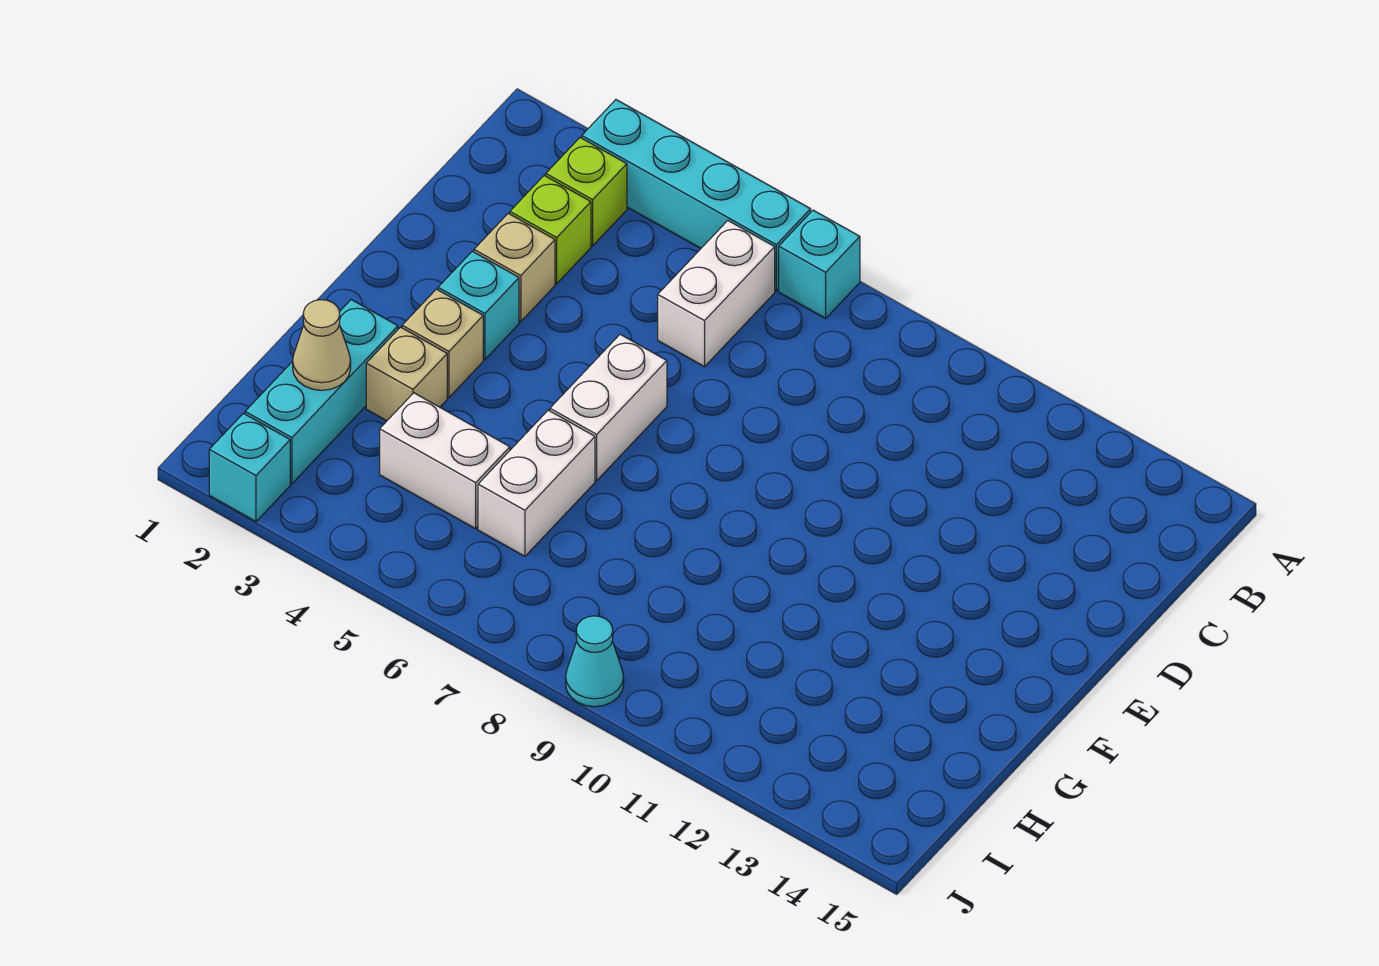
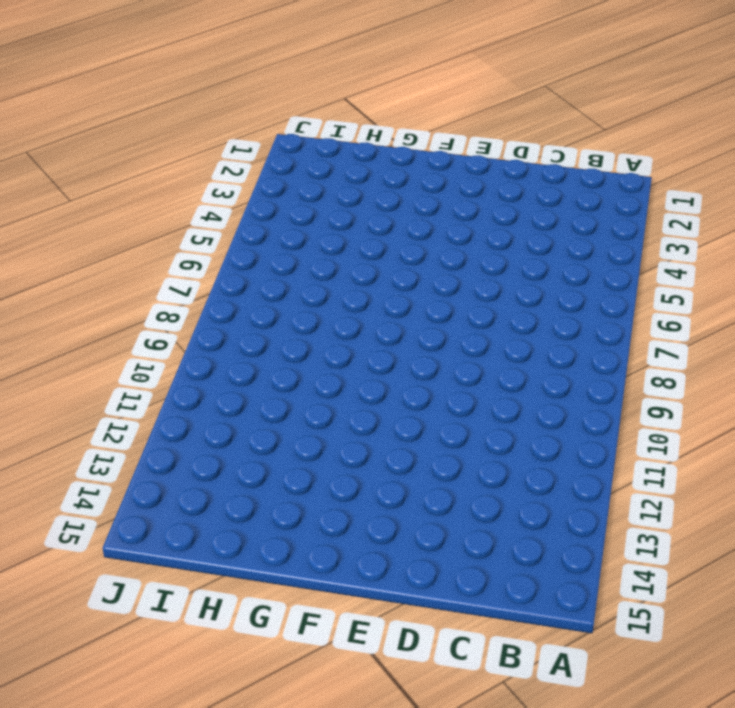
none -> cyan 1x4 brick [582,100,811,291]
none -> cyan 1x1 brick [779,210,860,318]
none -> lime 1x1 brick [546,138,627,246]

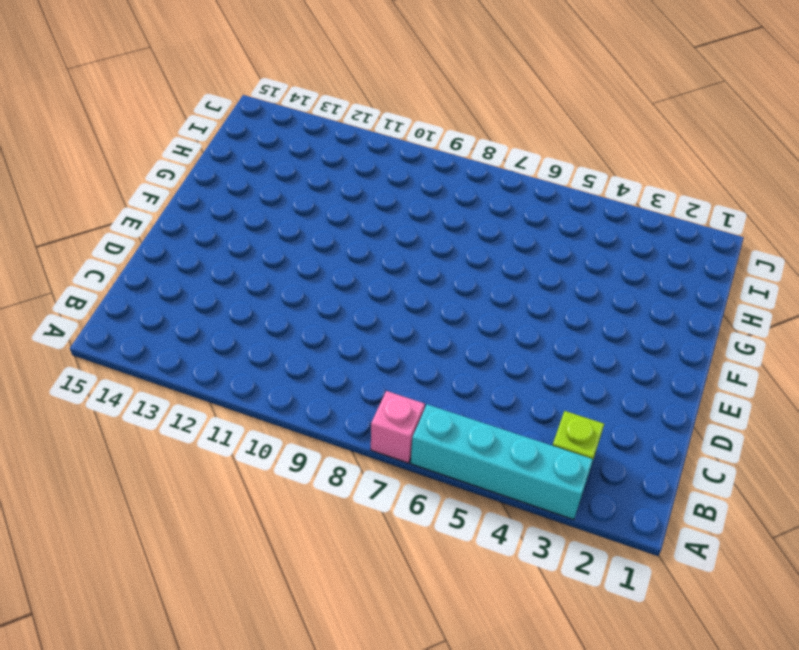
pink 1x1 brick [371,391,425,463] -> cyan 1x1 brick [779,210,860,318]
none -> white 1x2 brick [658,221,775,367]
none -> lime 1x1 brick [510,175,591,284]
none -> tan 1x1 brick [474,213,555,322]

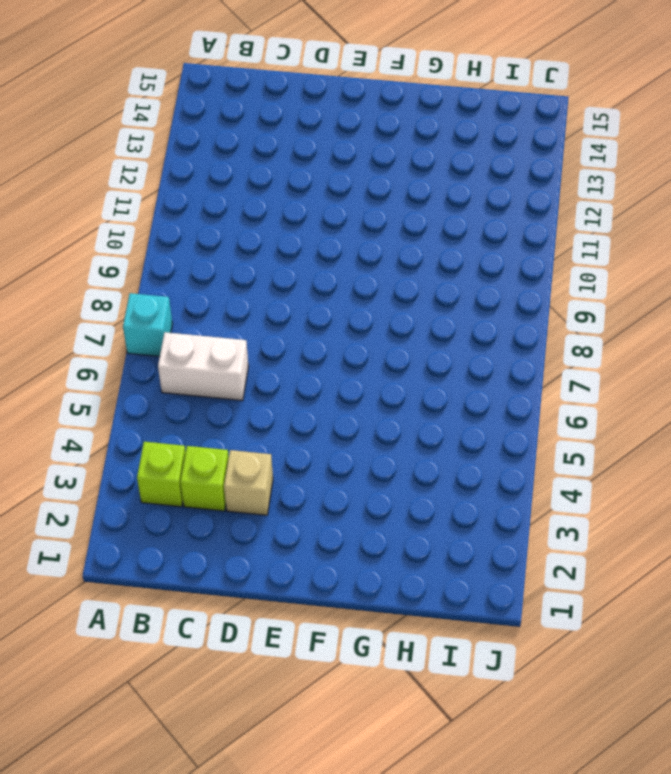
none -> cyan 1x4 brick [582,100,811,291]
none -> cyan 1x1 brick [438,251,519,360]
none -> white 1x2 brick [550,334,667,480]

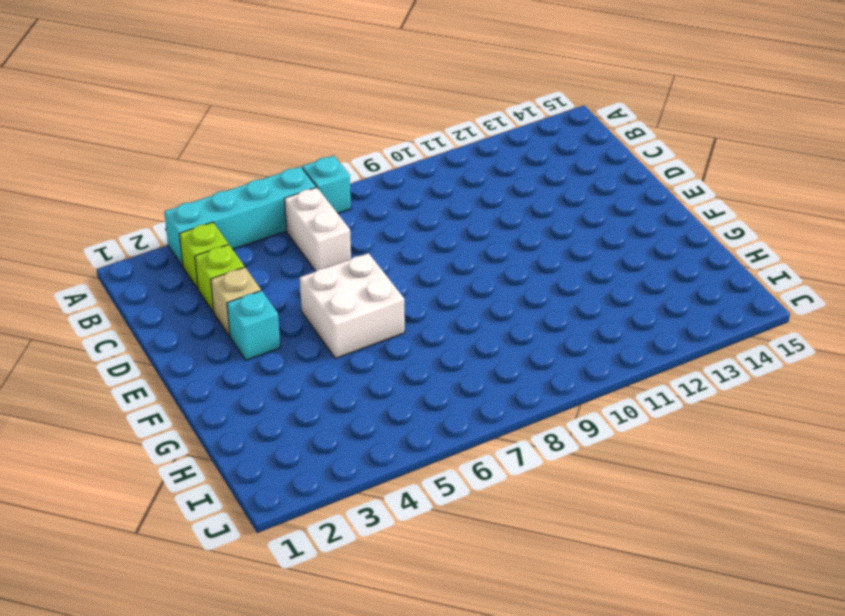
white 2x2 brick [300,253,405,359] -> white 1x2 brick [550,334,667,480]
none -> tan 1x1 brick [402,289,483,397]
none -> cyan 1x3 brick [245,300,398,484]
none -> tan 1x1 brick [366,327,447,421]

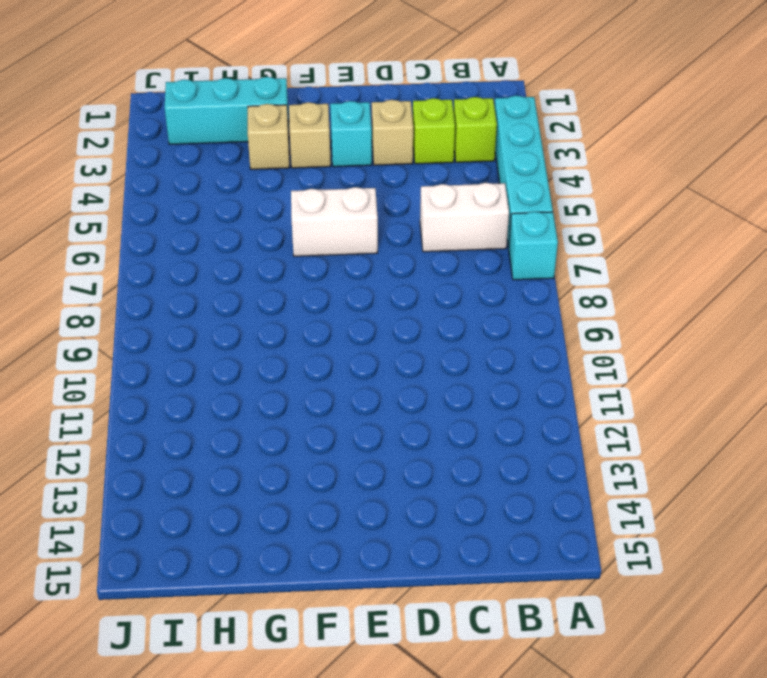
none -> white 1x2 brick [478,410,595,556]
none -> white 1x2 brick [380,393,510,529]
none -> cyan 1x1 brick [209,413,290,522]

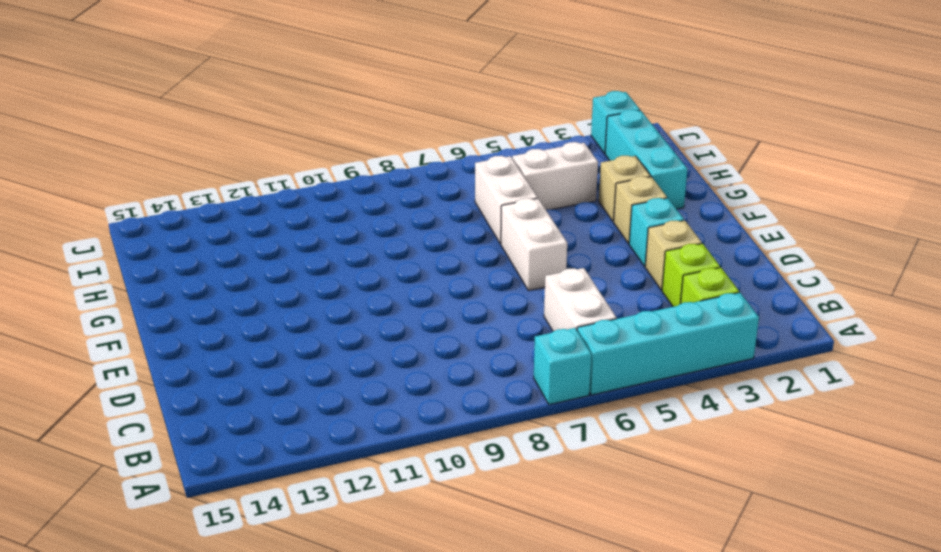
none -> cyan 1x1 cone [566,616,624,707]
none -> tan 1x1 cone [293,300,351,390]

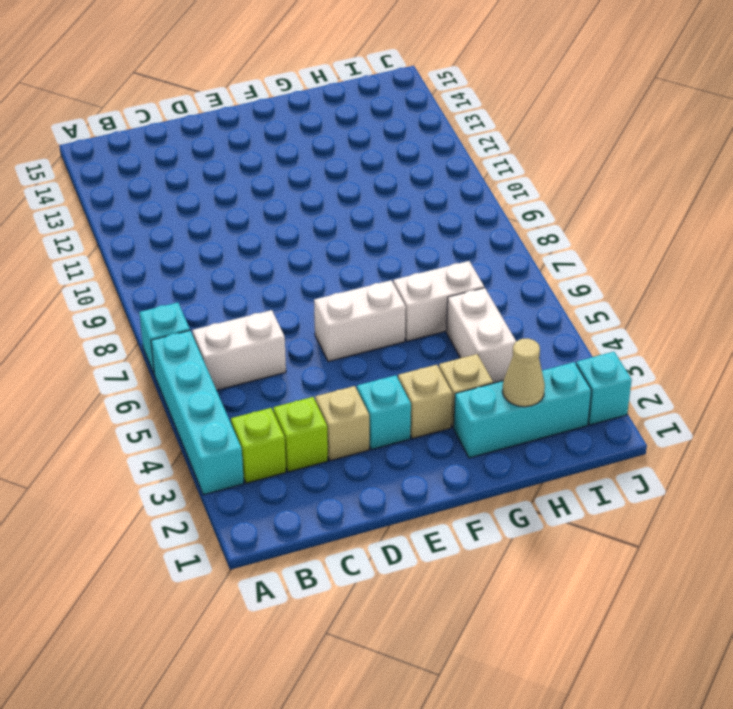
none -> cyan 1x1 cone [566,616,624,707]

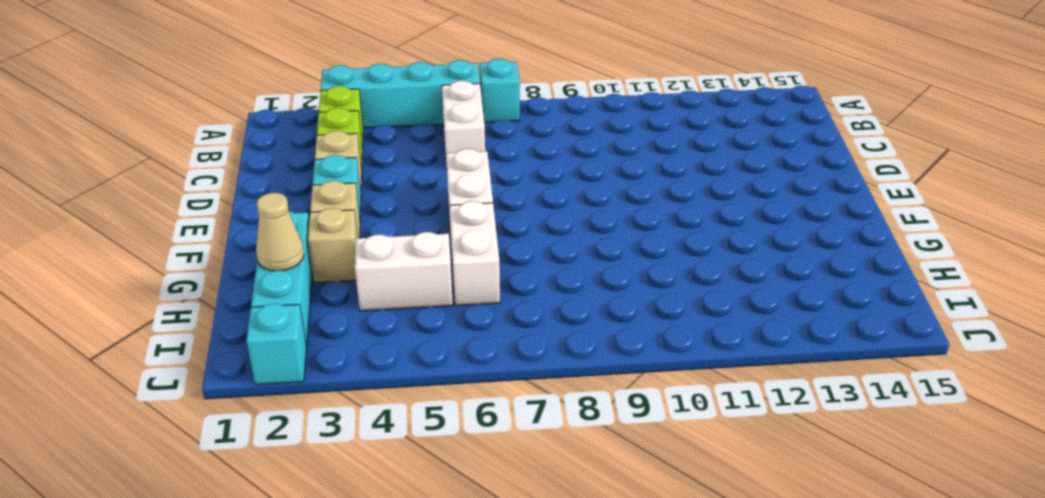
none -> cyan 1x1 cone [566,616,624,707]

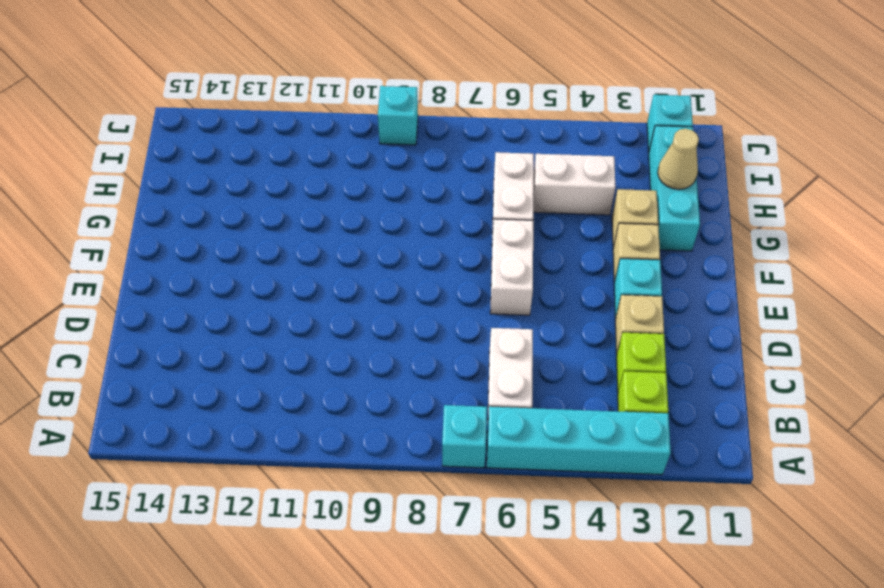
cyan 1x1 brick [378,86,418,145] -> cyan 1x1 cone [566,616,624,707]

